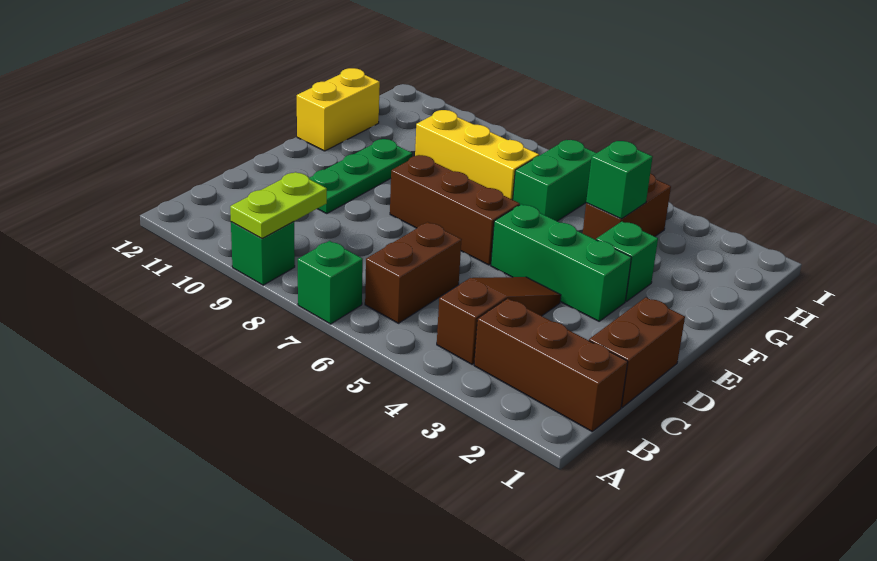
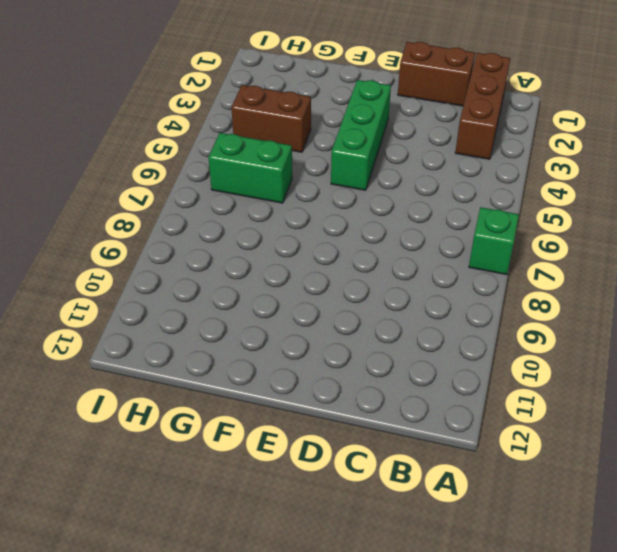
none -> green 1x1 brick [231,222,295,285]
none -> brown 1x3 slope [437,277,561,364]
none -> brown 1x2 brick [365,222,462,323]

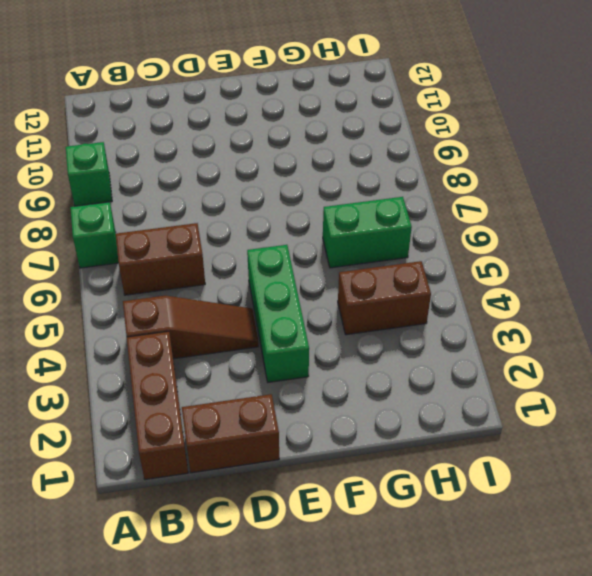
none -> green 1x3 plate [309,139,412,214]
none -> brown 1x3 brick [390,155,520,265]
none -> green 1x1 brick [596,222,658,301]

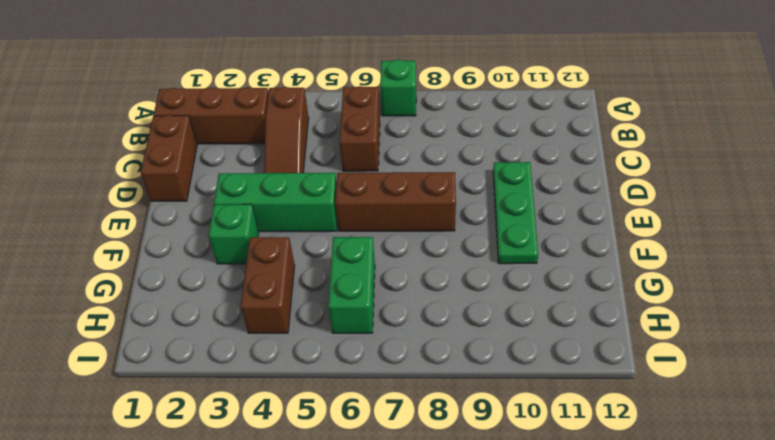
none -> green 1x1 brick [231,222,295,285]
none -> yellow 1x2 brick [297,68,380,151]
none -> yellow 1x3 brick [415,110,539,200]

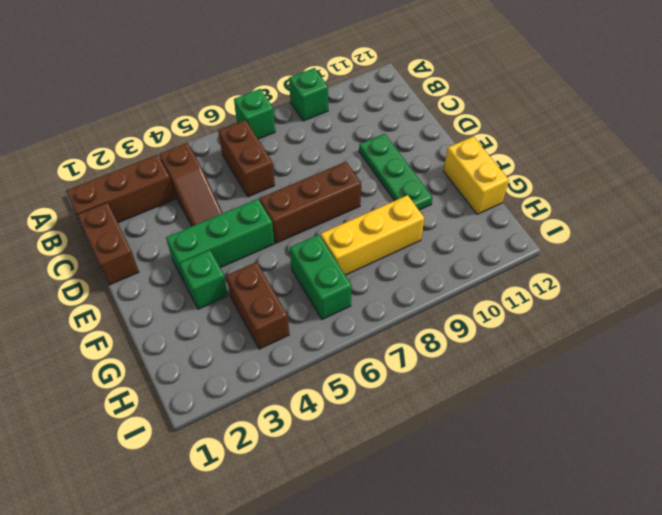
none -> lime 1x2 plate [230,172,327,239]
none -> green 1x1 brick [586,141,653,219]

